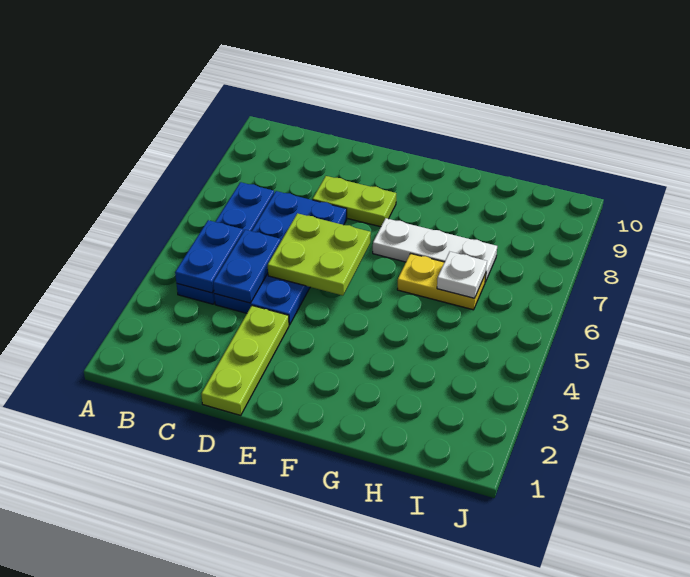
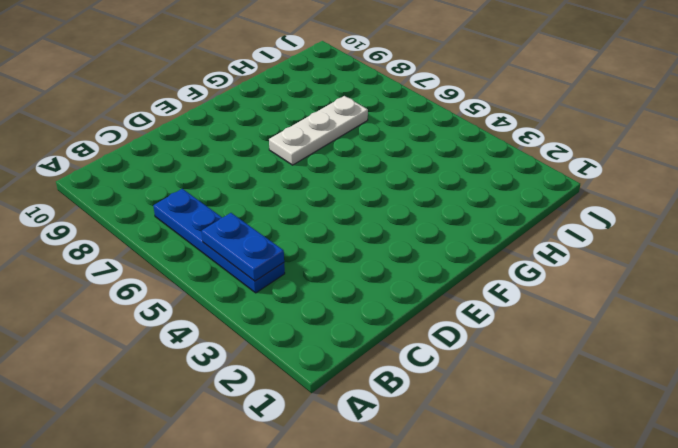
none -> blue 2x4 plate [214,191,347,325]
none -> lime 1x3 plate [201,306,289,415]

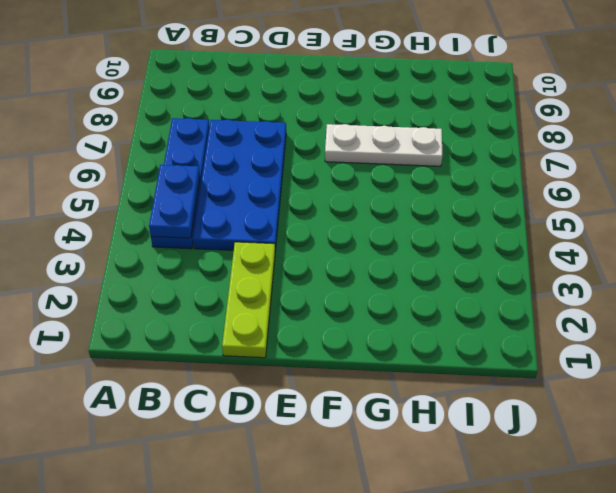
none -> lime 1x2 plate [313,176,396,227]
none -> yellow 1x2 plate [397,254,486,310]

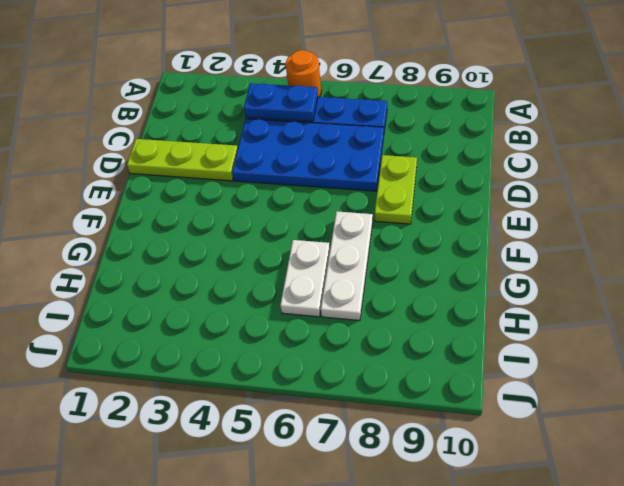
orange 1x1 round brick [286,50,321,97] -> none
white 1x2 plate [280,240,330,317] -> yellow 1x2 plate [397,254,486,310]
none -> blue 1x2 plate [213,230,281,303]
none -> lime 2x2 plate [268,213,371,295]

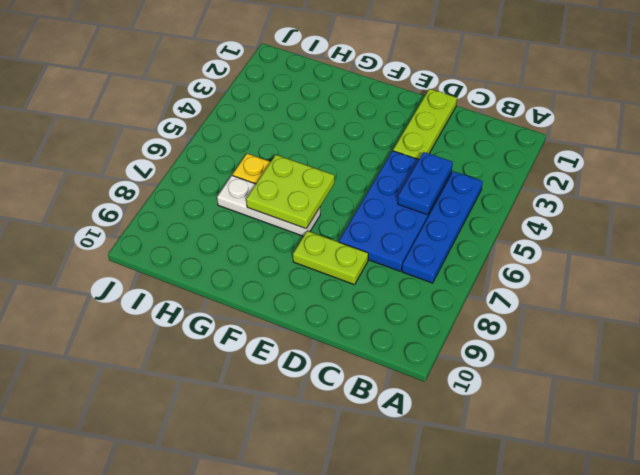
lime 2x2 plate [246,155,334,229] -> lime 2x2 plate moved to [268,213,371,295]
none -> blue 1x2 plate [175,220,243,293]
none -> white 1x1 plate [437,252,487,298]

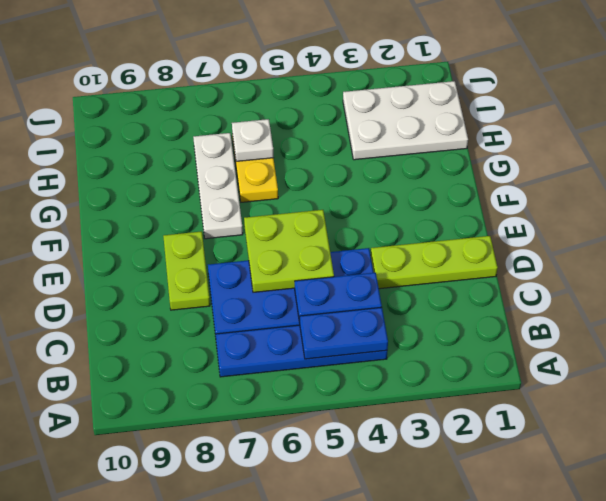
white 2x3 plate [343,81,468,160] -> none

